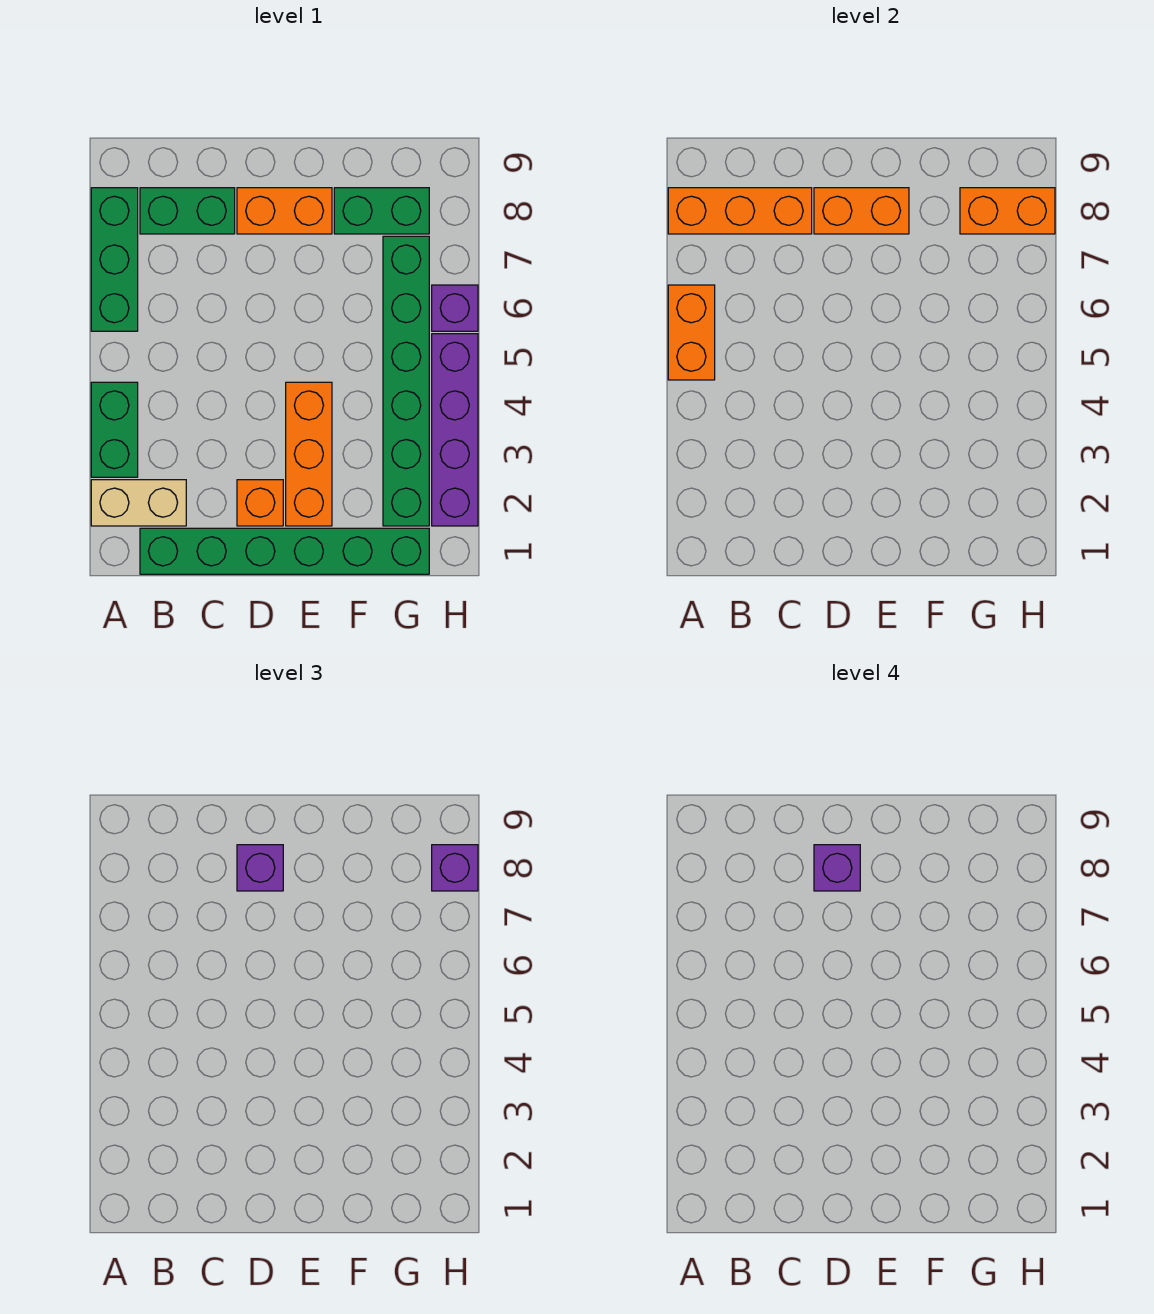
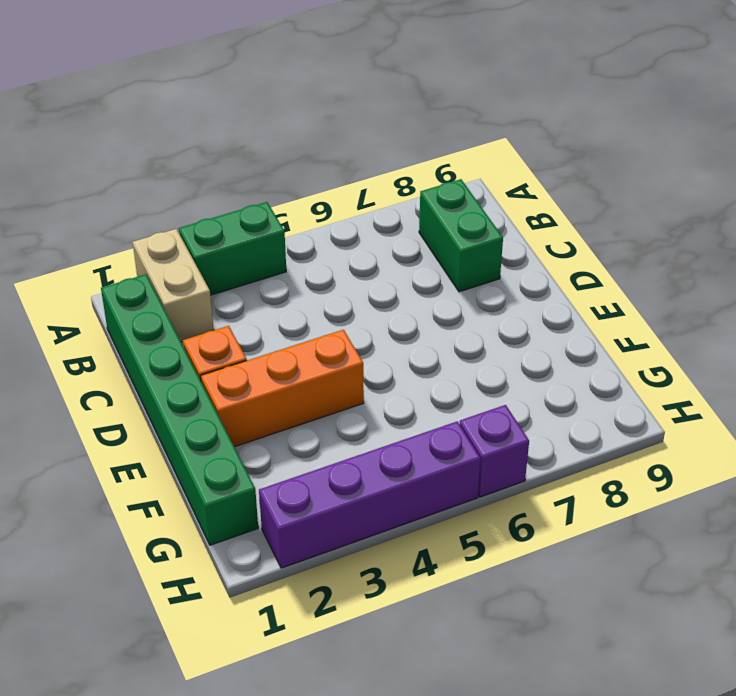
none -> green 1x3 brick [91,188,138,331]
none -> orange 1x2 brick [237,188,332,234]
none -> green 1x2 brick [334,188,429,234]

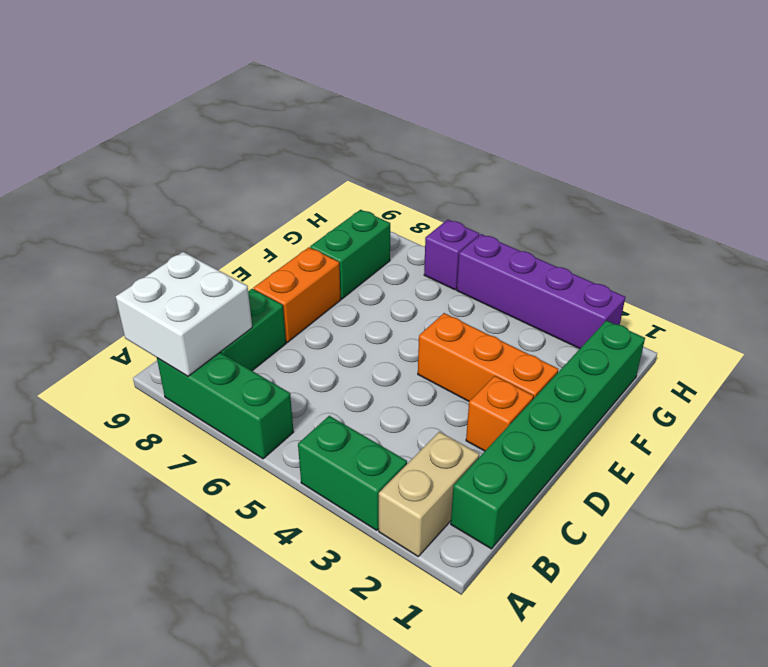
white 2x2 brick [116,252,252,376] -> orange 1x3 brick [668,188,812,234]
none -> green 1x6 brick [383,236,429,526]
none -> orange 1x2 brick [668,285,715,380]
none -> orange 1x2 brick [814,188,909,234]

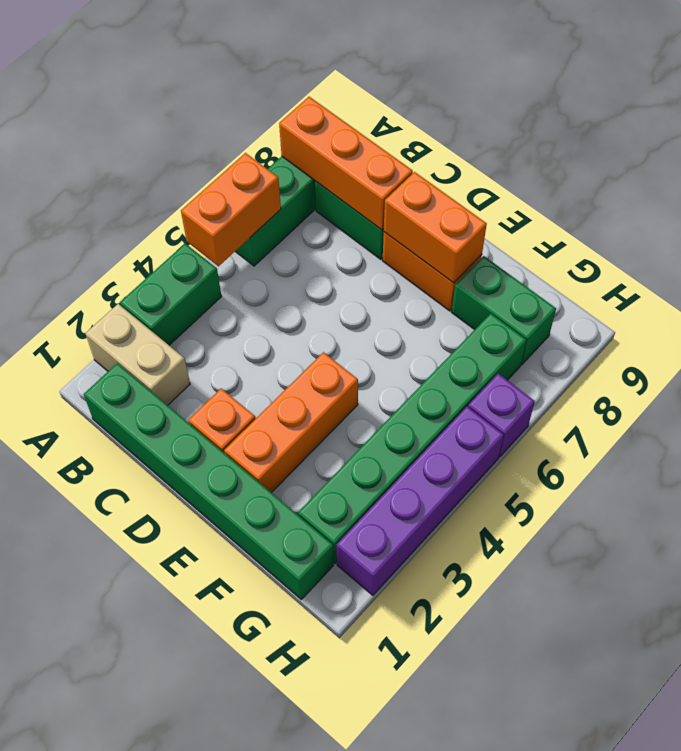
none -> orange 1x2 brick [960,188,1055,234]
none -> purple 1x1 brick [237,845,283,891]
none -> purple 1x1 brick [432,845,478,891]

